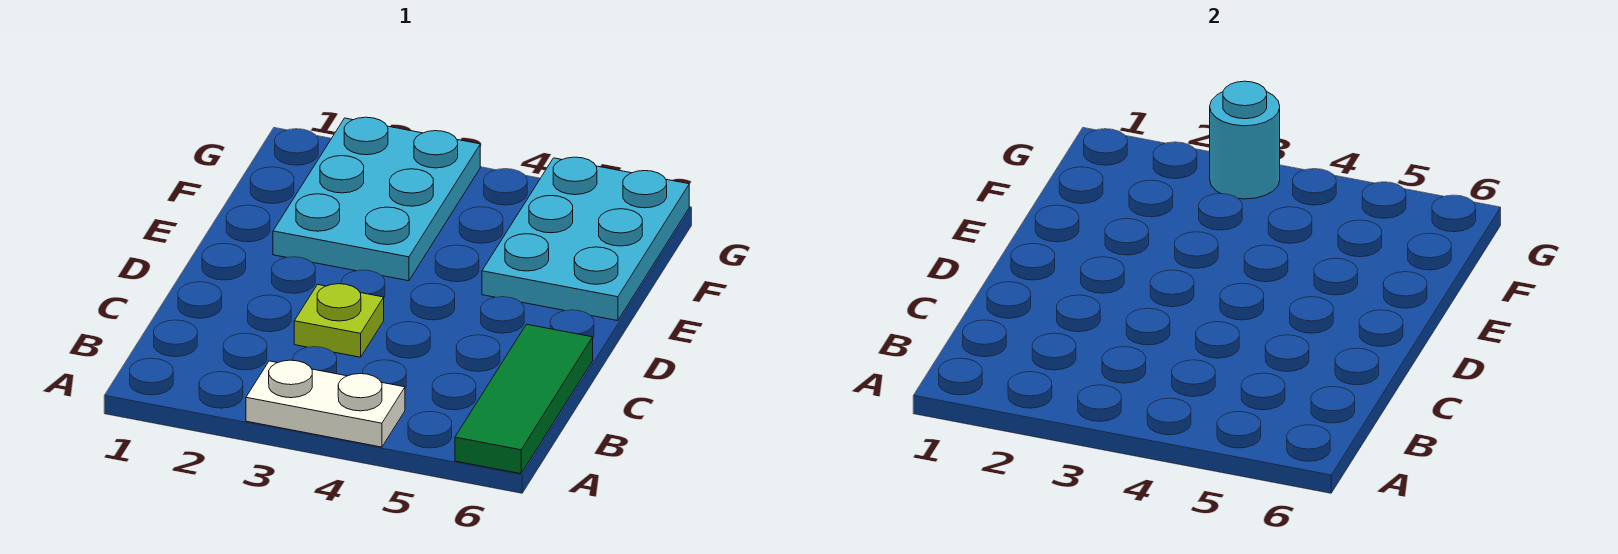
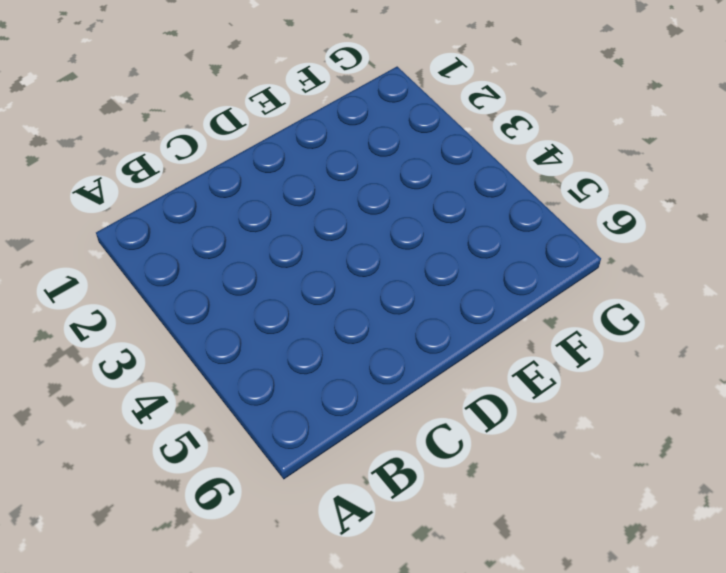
none -> white 1x2 plate [246,360,405,447]
none -> green 1x3 tile [455,324,593,474]

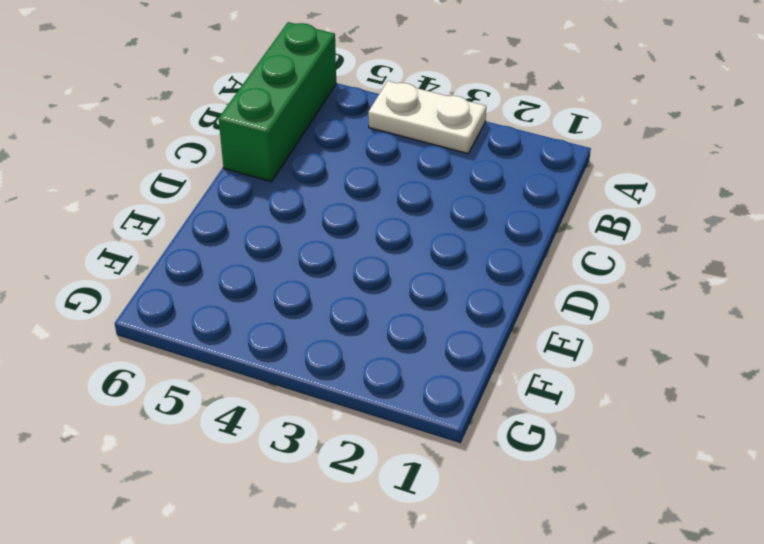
green 1x3 brick [219,22,336,182] -> green 1x3 tile [455,324,593,474]
none -> lime 1x1 plate [294,284,384,357]
none -> cyan 2x3 plate [273,117,480,281]

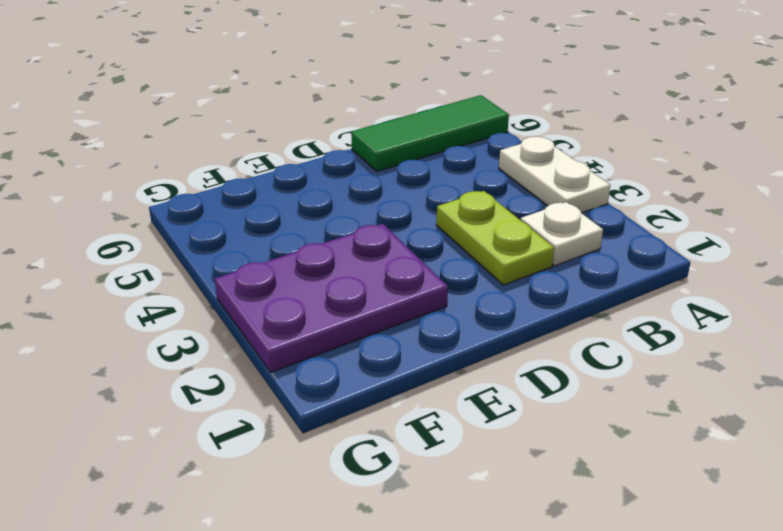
white 1x1 plate [521,202,603,266] -> none
lime 1x2 plate [436,191,554,285] -> lime 1x1 plate [294,284,384,357]
purple 2x3 plate [215,224,448,372] -> cyan 2x3 plate [273,117,480,281]
none -> cyan 2x3 plate [482,157,689,321]
none -> cyan 1x1 round brick [1210,81,1280,199]

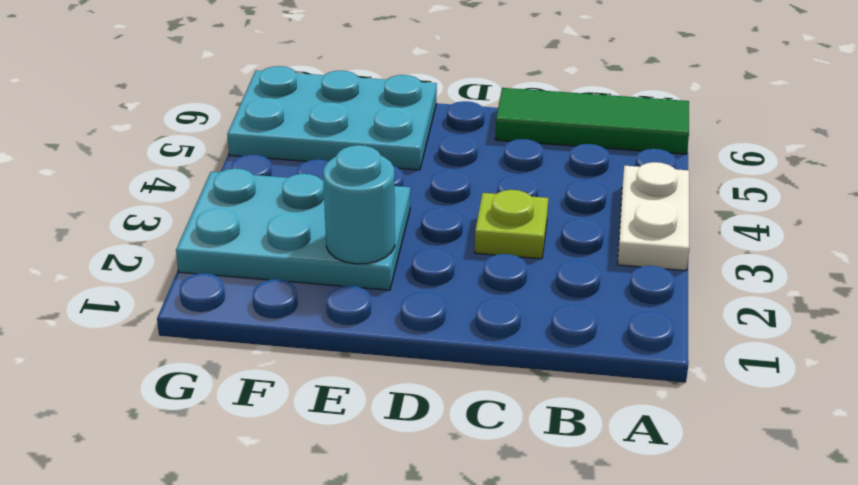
cyan 1x1 round brick [323,145,395,264] -> cyan 1x1 round brick moved to [1210,81,1280,199]

